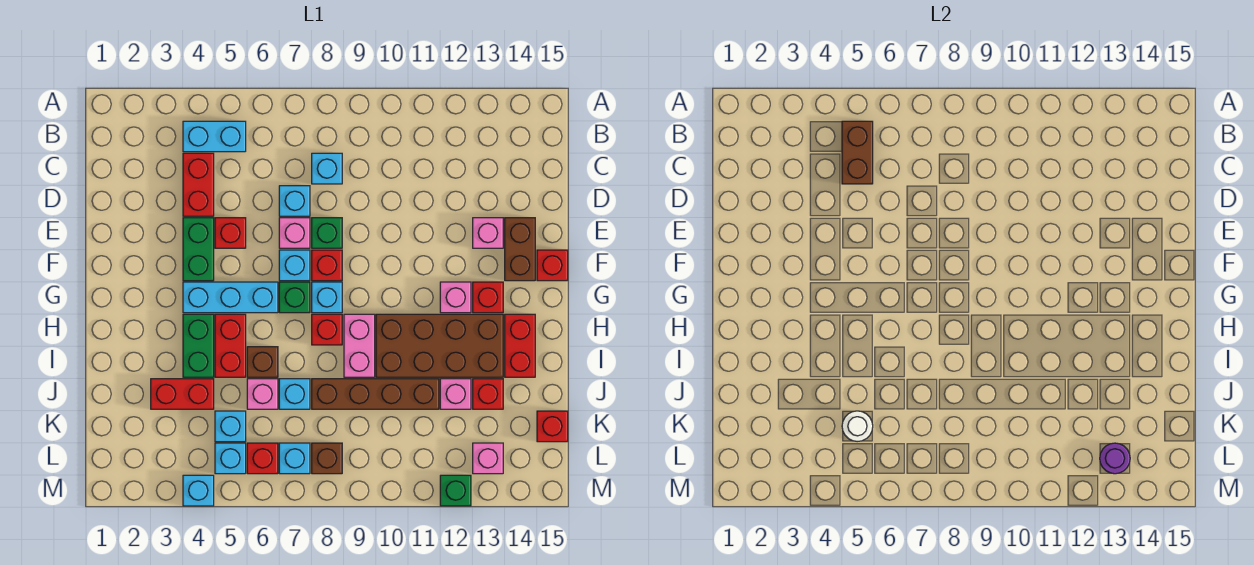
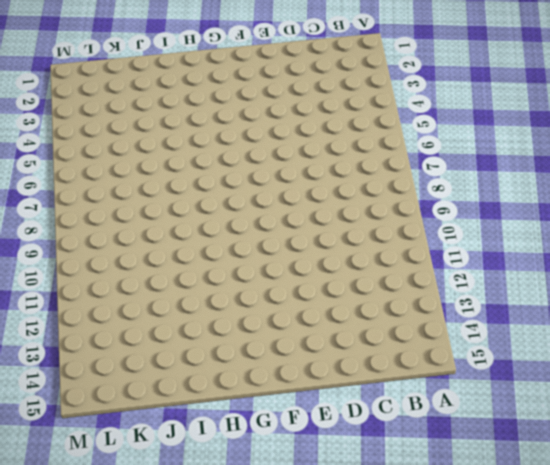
none -> cyan 1x2 brick [183,121,246,152]
none -> red 1x2 brick [183,153,214,216]
none -> cyan 1x1 brick [312,153,342,184]
none -> cyan 1x1 brick [279,186,310,216]

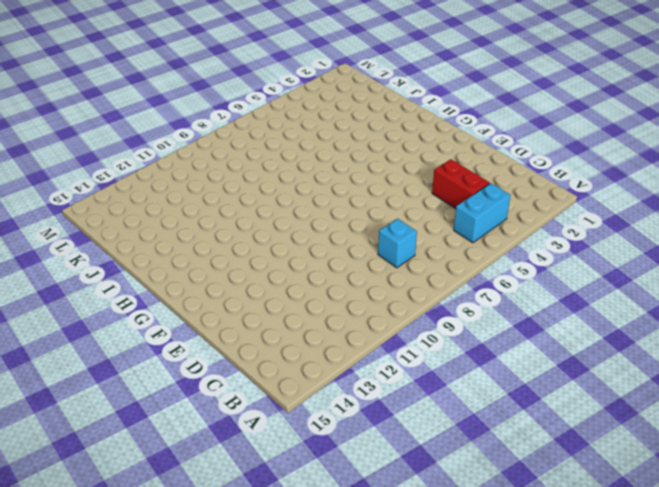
none -> cyan 1x1 brick [279,186,310,216]
none -> green 1x2 brick [183,218,214,281]
none -> red 1x1 brick [215,218,246,248]
none -> pink 1x1 brick [279,218,310,248]

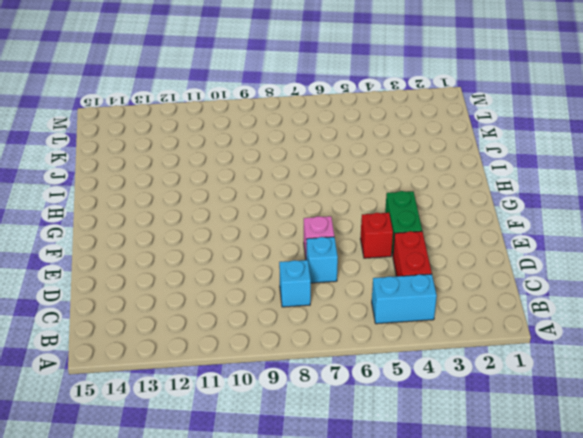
none -> green 1x1 brick [312,218,342,248]
none -> pink 1x1 brick [473,218,503,248]
none -> brown 1x2 brick [505,218,535,281]
none -> cyan 1x1 brick [279,250,310,281]

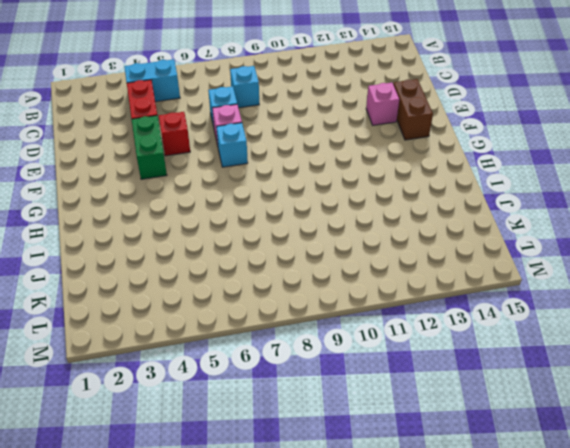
none -> green 1x1 brick [312,218,342,248]
none -> red 1x1 brick [312,250,342,281]
none -> red 1x1 brick [537,250,568,281]
none -> cyan 1x3 brick [183,282,278,313]

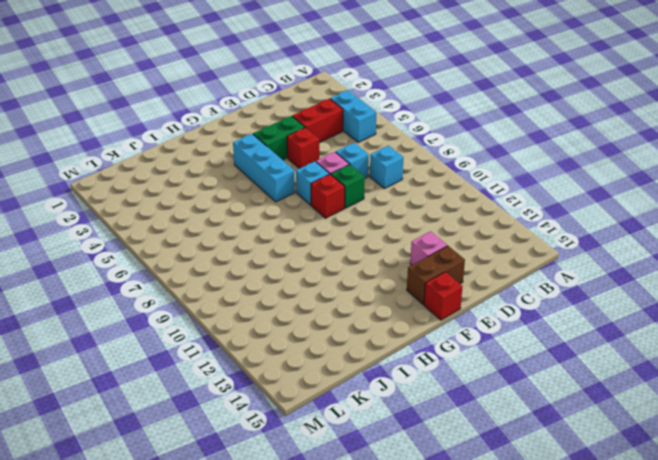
none -> green 1x1 brick [279,282,310,313]
none -> cyan 1x1 brick [312,282,342,313]
none -> pink 1x1 brick [440,282,471,313]
none -> red 1x1 brick [473,282,503,313]

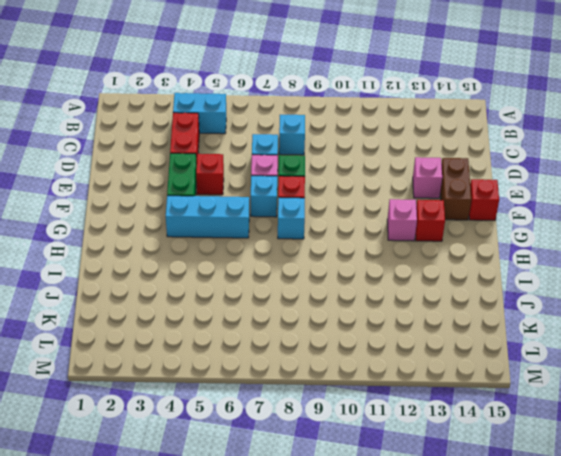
none -> green 1x1 brick [279,282,310,313]
none -> green 1x2 brick [183,314,214,377]
none -> red 1x2 brick [215,314,246,377]
none -> red 1x1 brick [312,314,342,345]

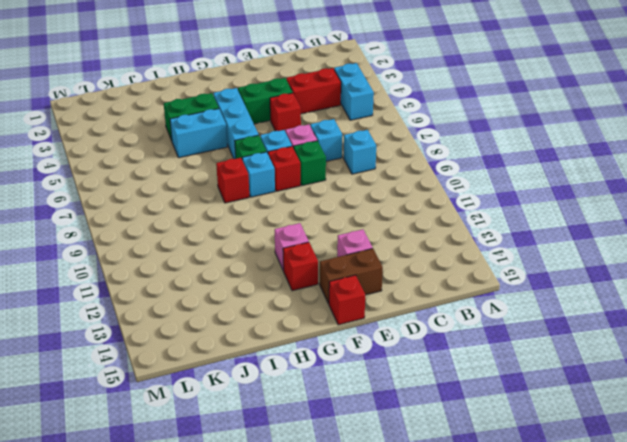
cyan 1x2 brick [170,109,227,158] -> red 1x2 brick [215,314,246,377]
none -> pink 1x2 brick [344,314,375,377]
none -> brown 2x4 brick [376,314,503,377]
none -> red 1x2 brick [505,314,535,377]
none -> brown 1x1 brick [247,347,278,377]

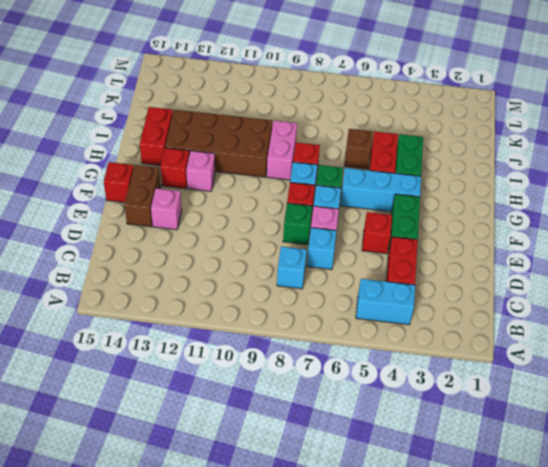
none -> red 1x2 brick [151,379,214,409]
none -> pink 1x1 brick [247,379,278,409]
none -> cyan 1x1 brick [279,379,310,409]
none -> brown 1x4 brick [312,379,439,409]

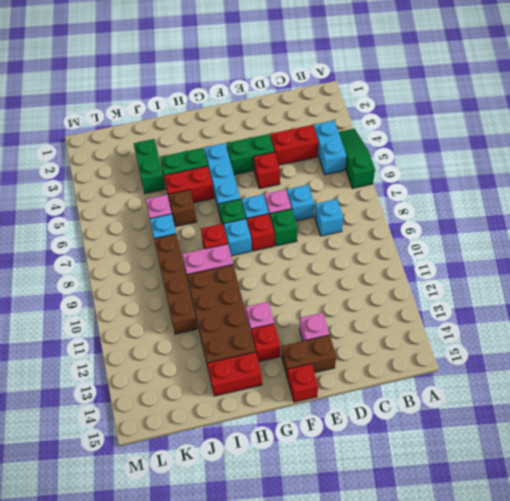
green 1x3 slope [339,129,375,188] -> none
green 1x2 brick [134,139,165,194] -> red 1x2 brick [151,379,214,409]
none -> pink 1x1 brick [440,379,471,409]
none -> red 1x1 brick [473,379,503,409]
none -> cyan 1x1 brick [215,411,246,442]
none -> red 1x1 brick [537,411,568,442]

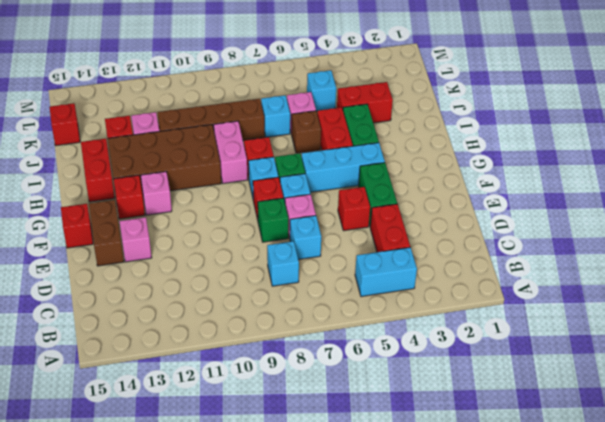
none -> cyan 1x1 brick [215,443,246,474]
none -> red 1x1 brick [247,443,278,474]
none -> cyan 1x1 brick [279,443,310,474]
none -> brown 1x1 brick [312,443,342,474]

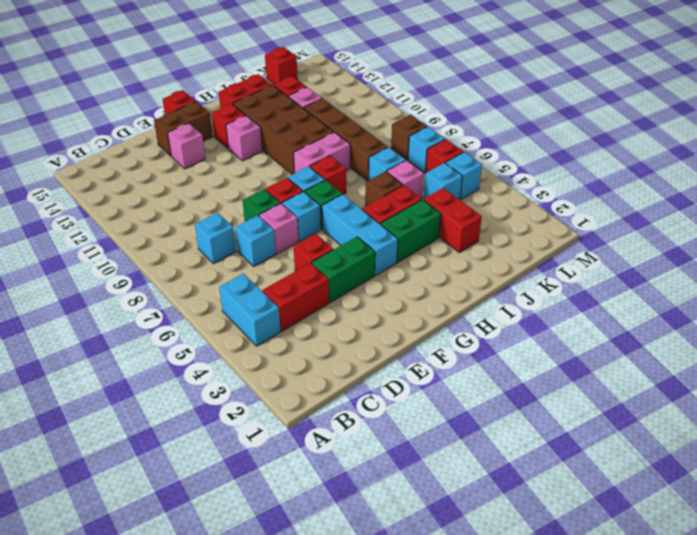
none -> pink 1x1 brick [473,443,503,474]
none -> cyan 1x1 brick [183,475,214,506]
none -> green 1x1 brick [440,475,471,506]
none -> brown 1x2 brick [842,121,873,184]

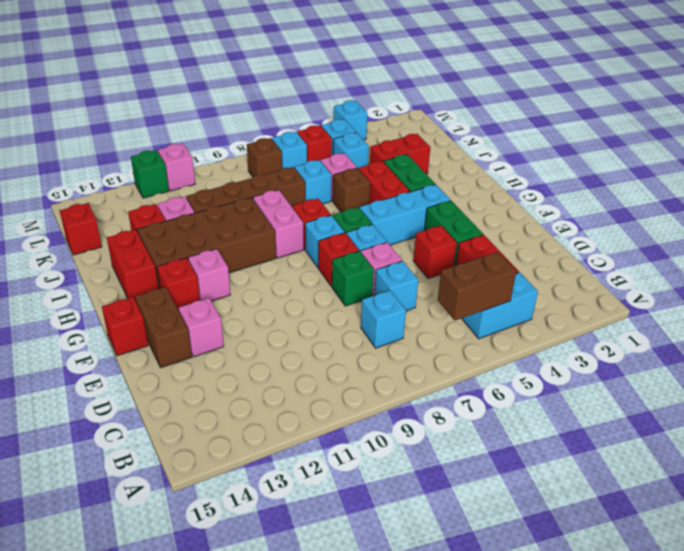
brown 1x2 brick [438,252,516,320] -> brown 1x2 brick turned to [842,121,873,184]
pink 1x1 brick [158,144,195,191] -> pink 1x1 brick moved to [473,443,503,474]
none -> white 1x1 round brick [842,411,873,442]
none -> purple 1x1 round brick [1100,443,1130,474]

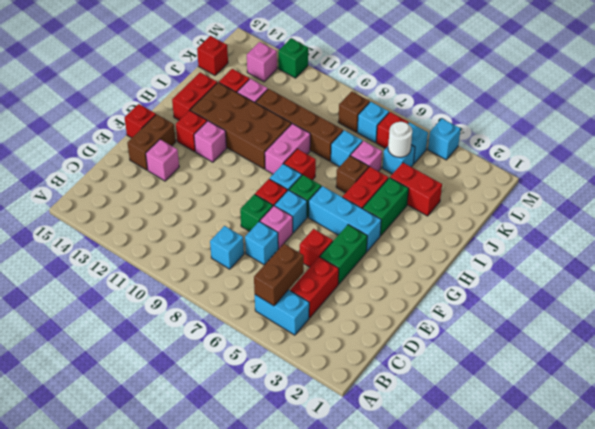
none -> purple 1x1 round brick [1100,443,1130,474]

